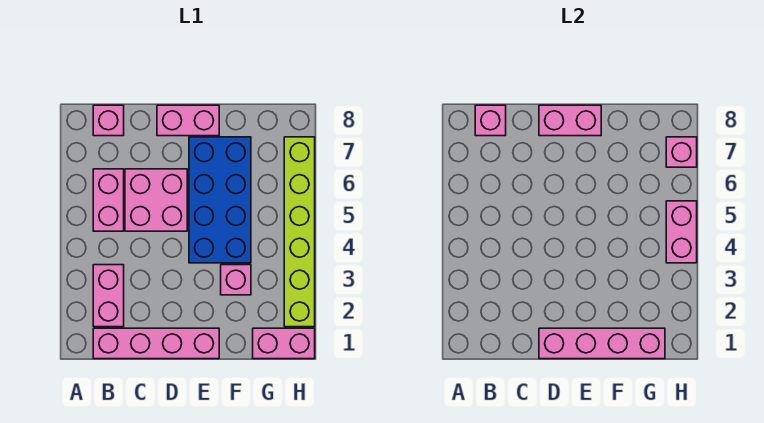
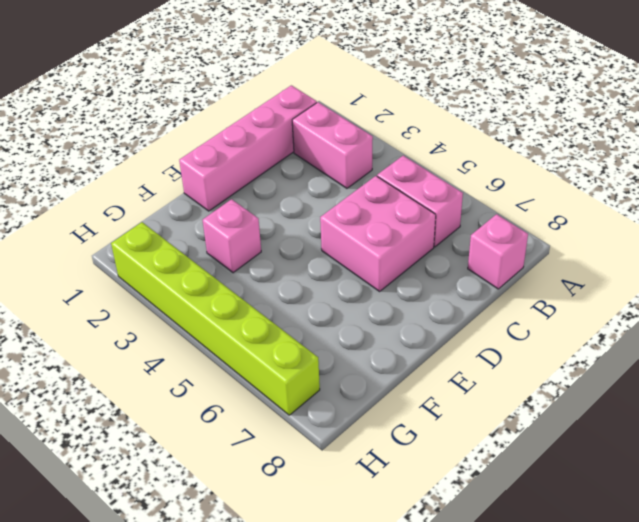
none -> pink 1x2 brick [157,105,219,136]
none -> blue 2x4 brick [189,137,251,263]
none -> pink 1x2 brick [253,328,315,359]

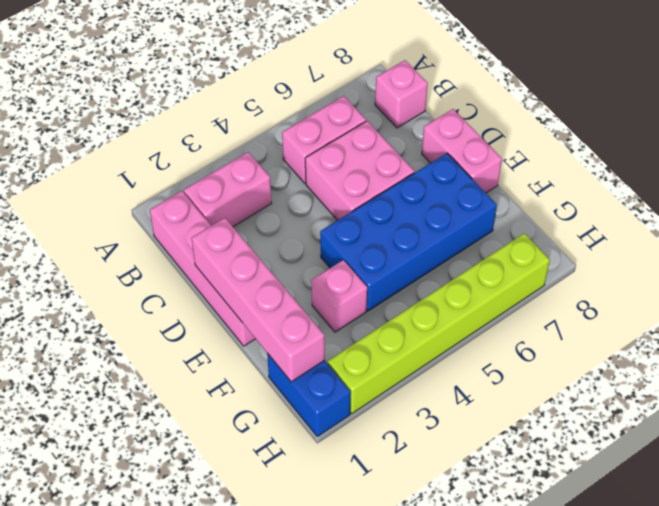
blue 1x2 brick [267,353,351,437] -> pink 1x2 brick [253,328,315,359]
none -> pink 1x1 brick [475,105,506,136]
none -> pink 1x2 brick [539,105,601,136]
none -> pink 1x2 brick [666,201,697,263]

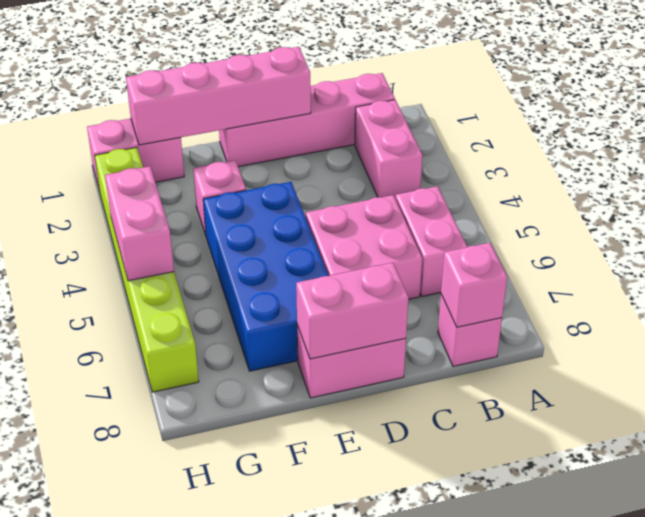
none -> pink 1x1 brick [666,137,697,167]

